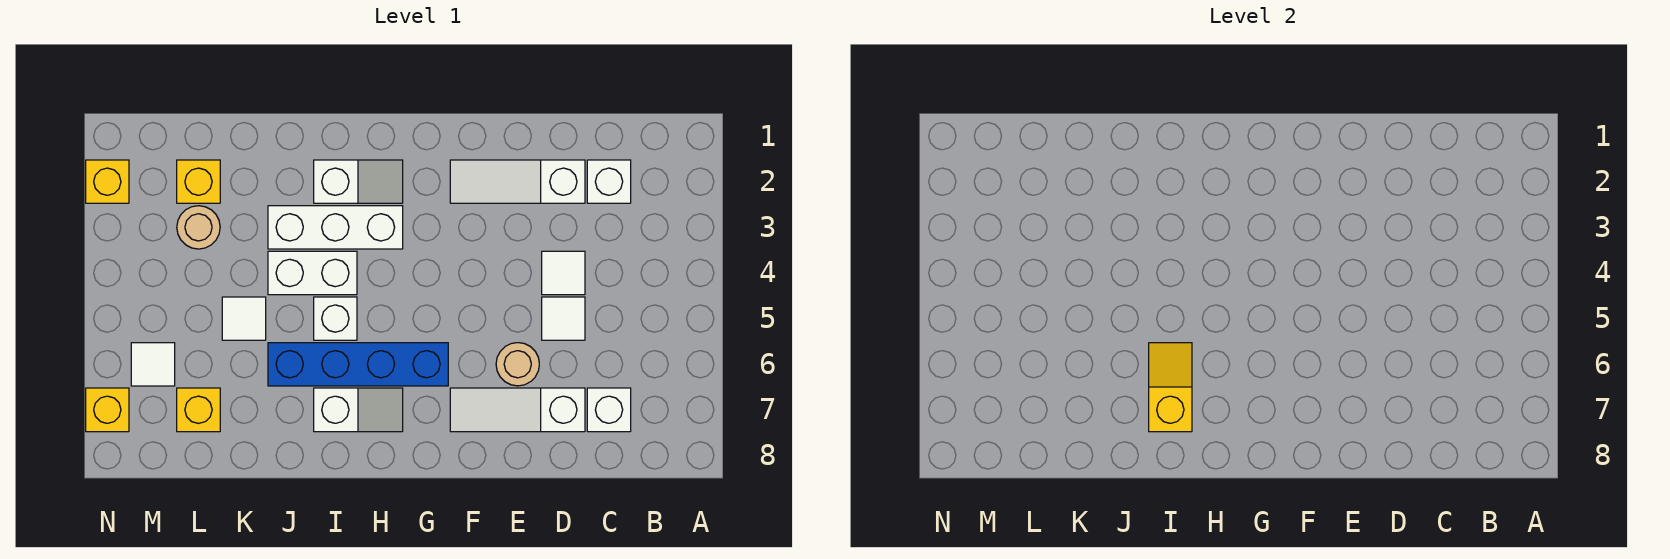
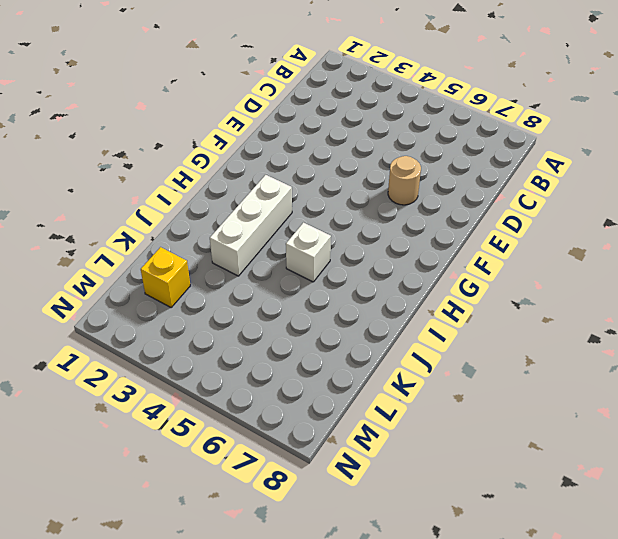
none -> white 1x1 brick [587,160,631,203]
none -> white 1x1 brick [587,388,631,432]
none -> white 1x3 slope [450,160,585,203]

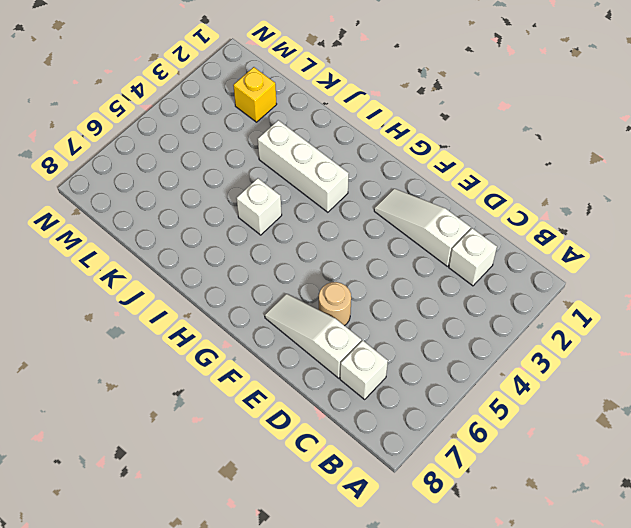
none -> white 1x1 tile [542,251,585,295]
none -> white 1x1 tile [542,297,585,340]
none -> blue 1x4 brick [268,343,448,386]

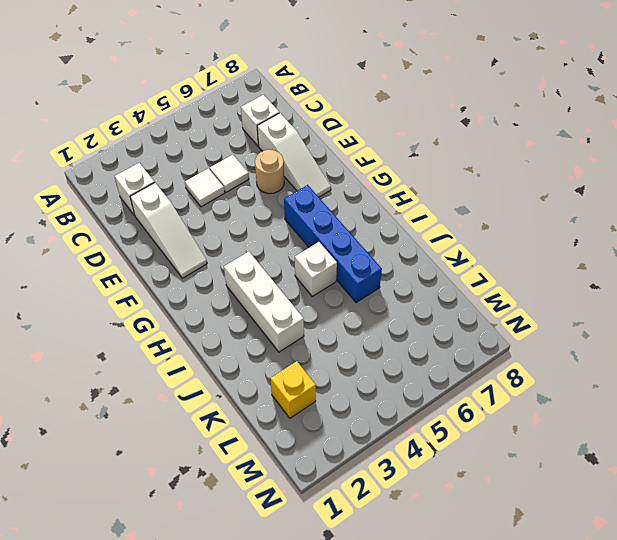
none -> white 1x2 slope [314,160,403,203]
none -> white 1x2 slope [314,388,403,432]
none -> white 1x2 brick [268,251,357,295]

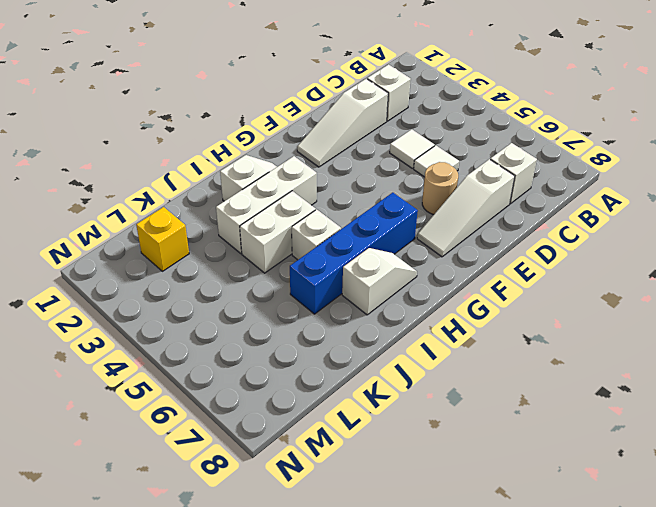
none -> white 1x1 tile [222,297,266,340]
none -> tan 1x1 round brick [177,206,220,249]
none -> yellow 1x1 brick [177,388,220,432]

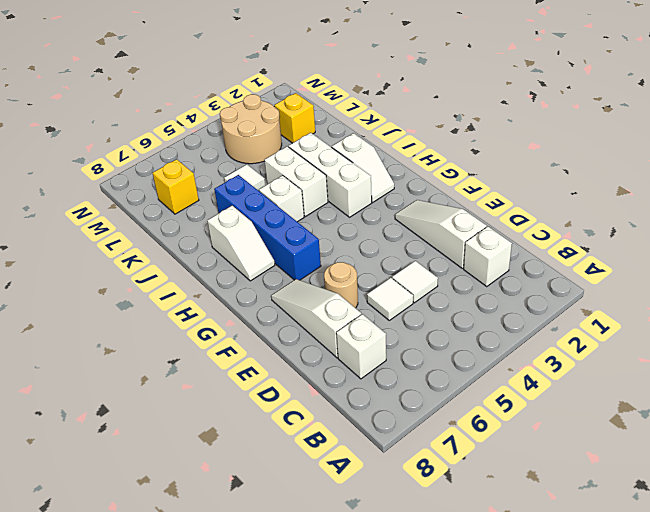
tan 2x2 round brick [220,94,282,164] -> tan 1x1 round brick [177,206,220,249]
none -> white 1x1 tile [131,343,175,386]
none -> yellow 1x1 brick [86,160,129,203]
none -> yellow 1x1 brick [86,388,129,432]

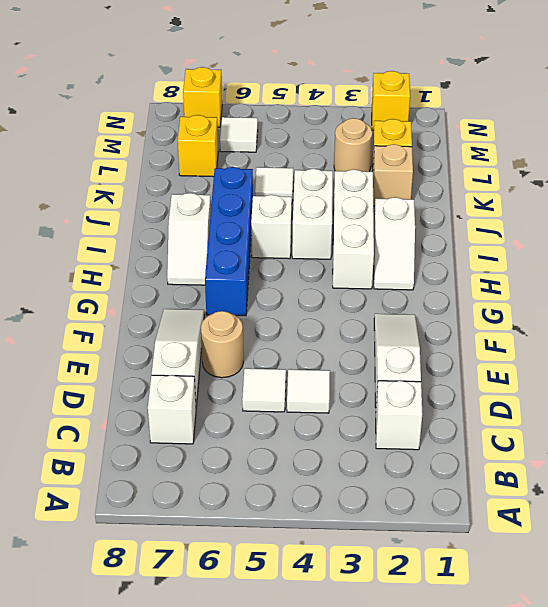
tan 1x1 brick [373,144,413,206] -> none
none -> yellow 1x2 slope [1149,343,1192,432]

